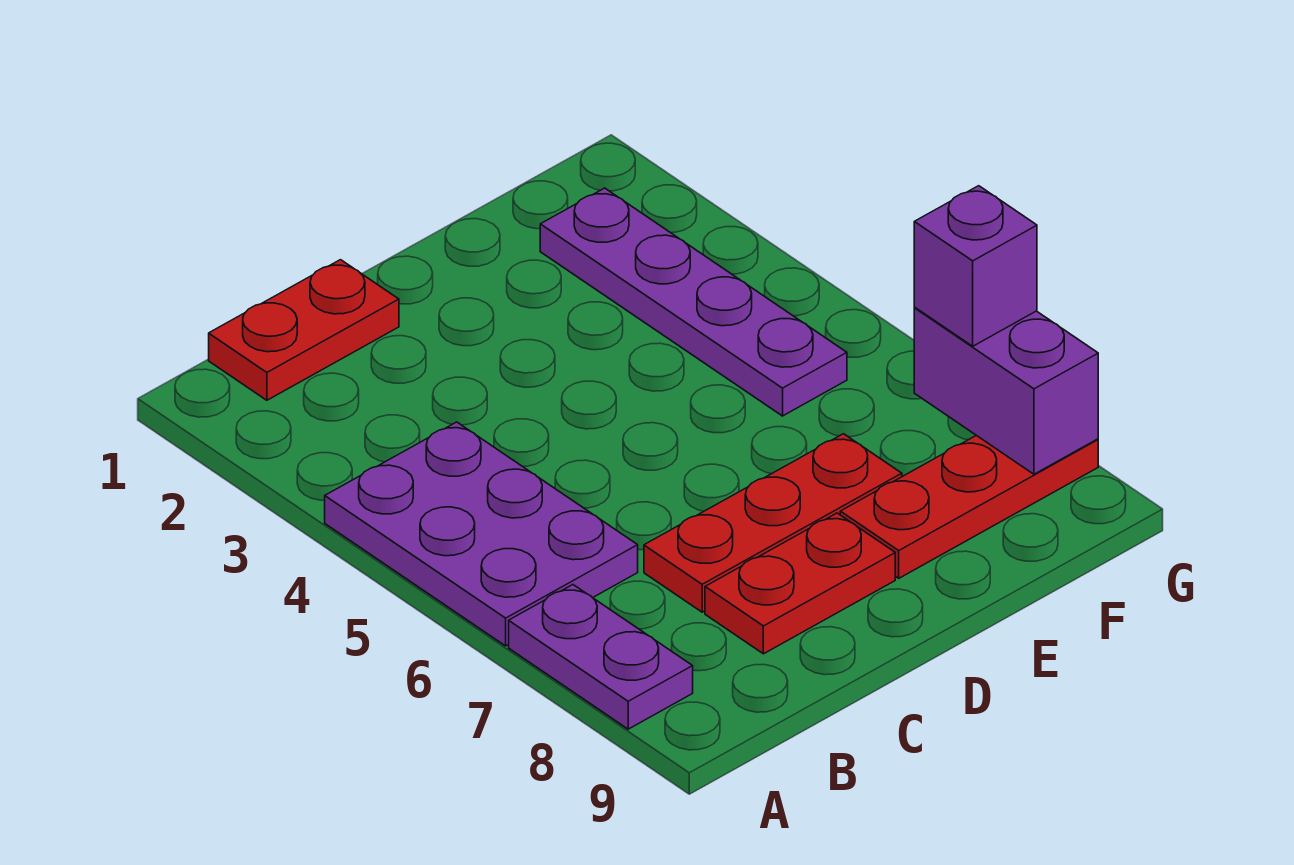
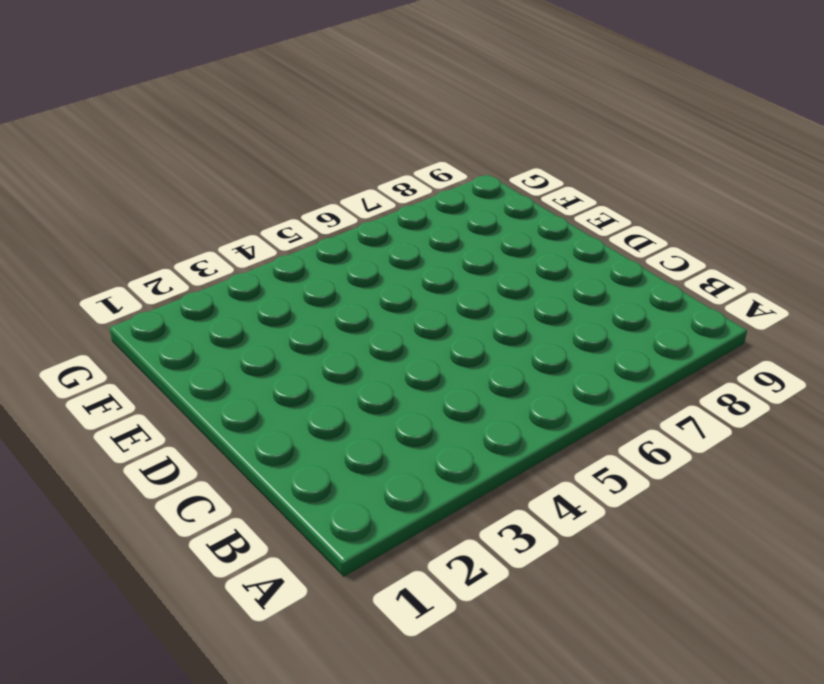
none -> purple 2x3 plate [325,422,638,646]
none -> purple 1x2 plate [509,585,693,729]

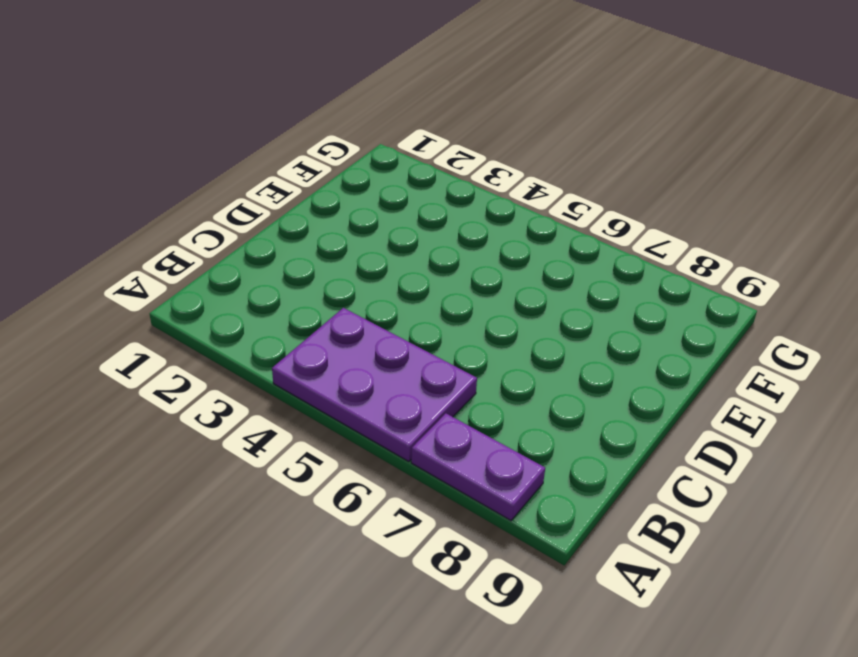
none -> red 1x2 plate [209,260,399,400]
none -> red 1x3 plate [644,434,902,612]

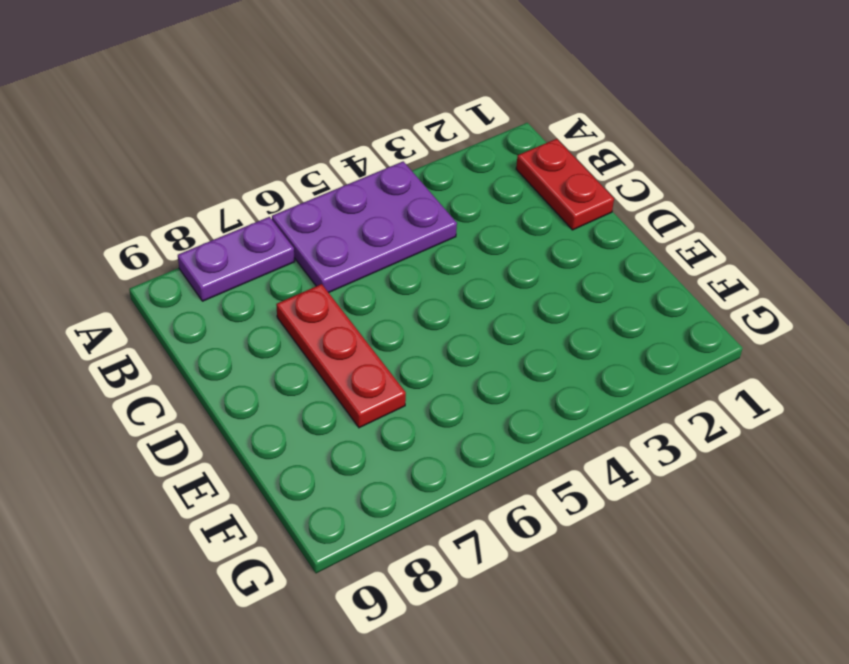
none -> red 1x2 plate [705,513,895,654]
none -> red 1x3 plate [840,435,1098,578]

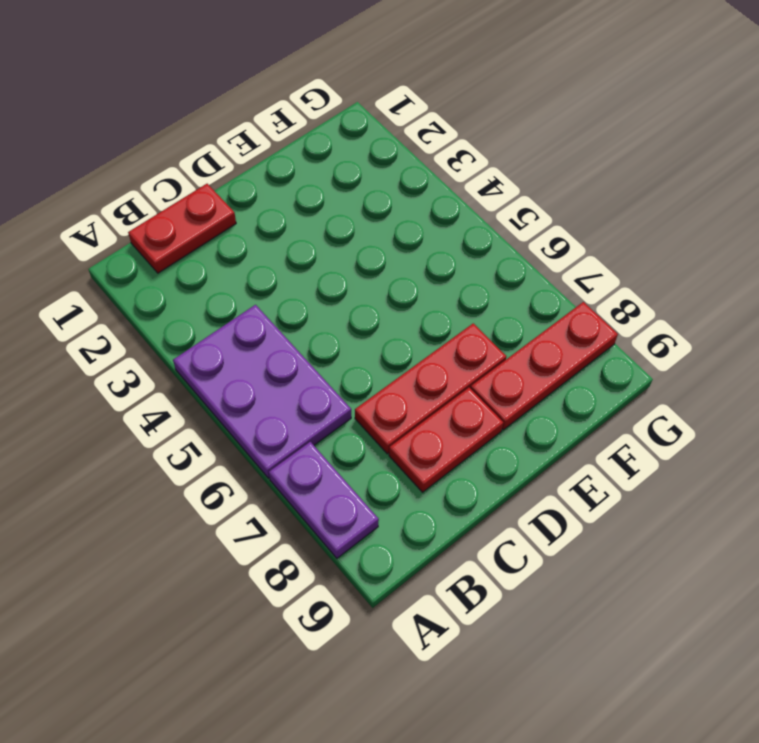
none -> purple 1x4 plate [540,188,847,416]
none -> purple 1x2 brick [914,308,1098,474]

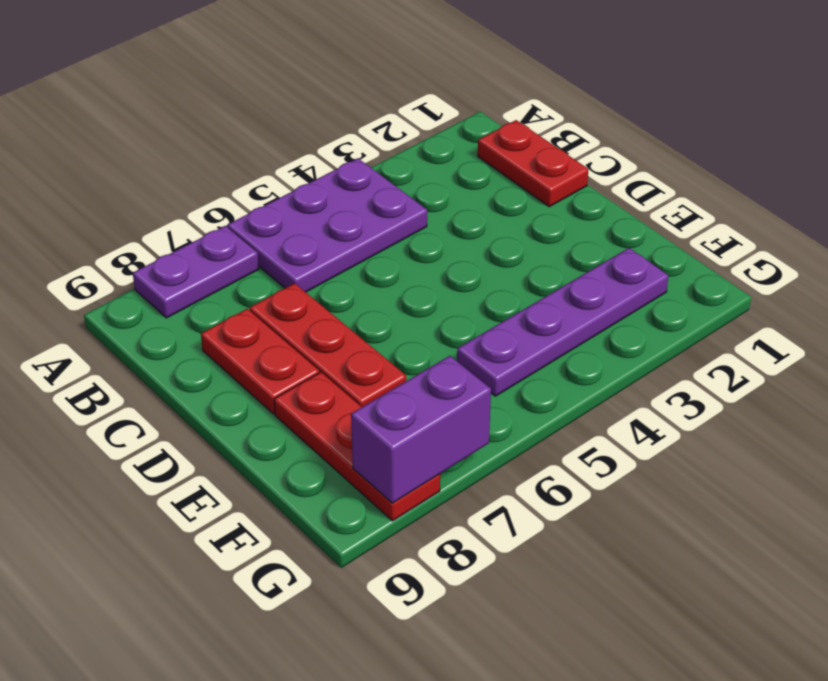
none -> purple 1x1 brick [914,186,1037,346]

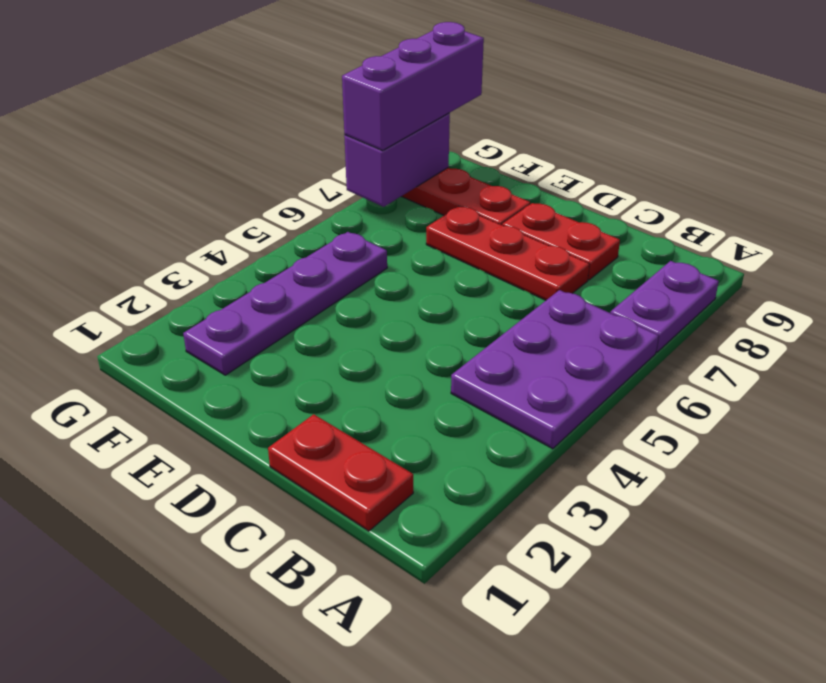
purple 1x3 brick [342,22,484,151] -> purple 1x1 brick [914,186,1037,346]

